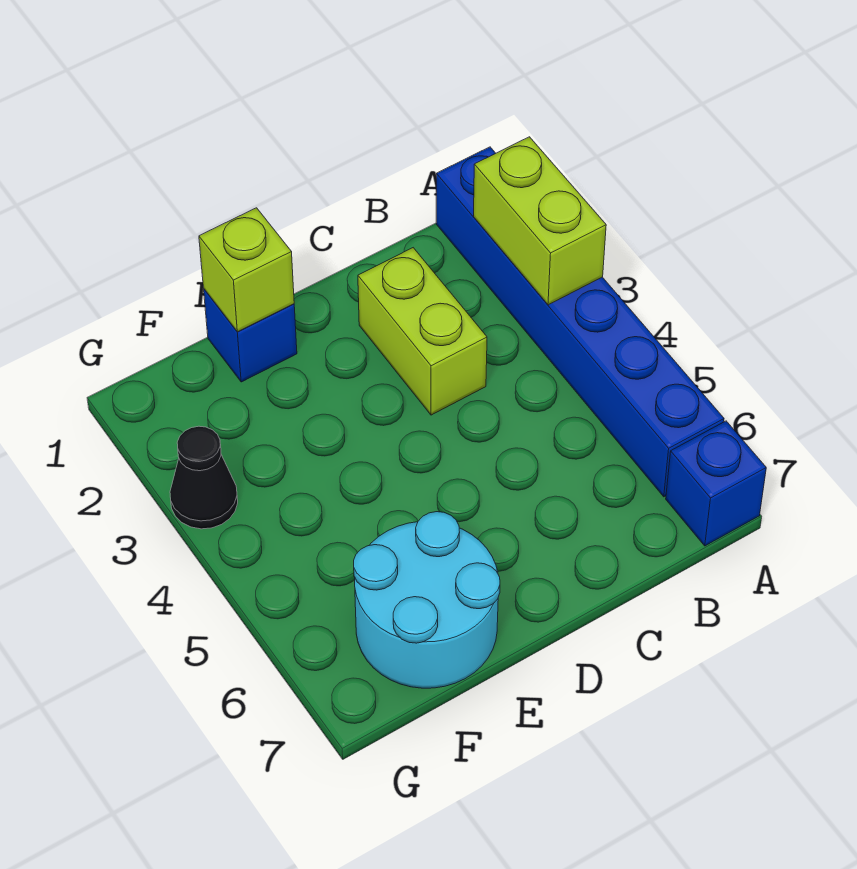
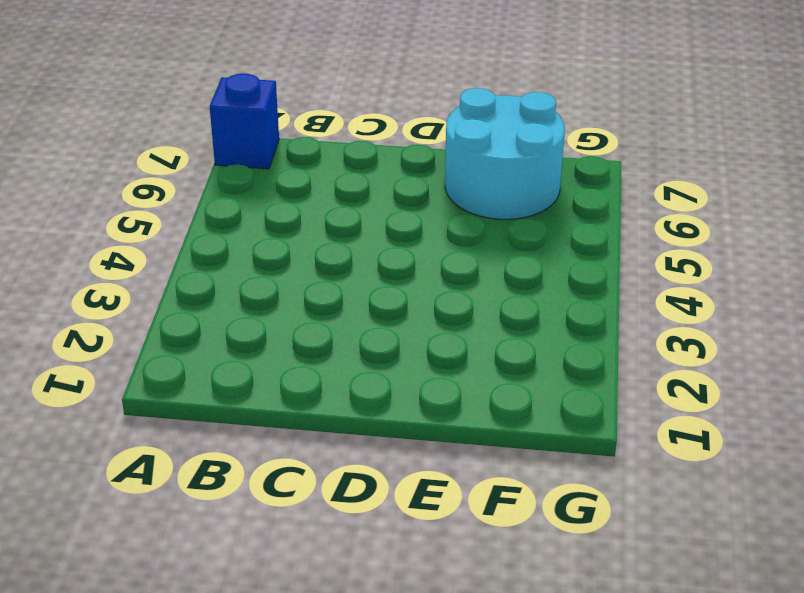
none -> blue 1x6 brick [436,147,724,497]
none -> lime 1x2 brick [358,248,487,415]

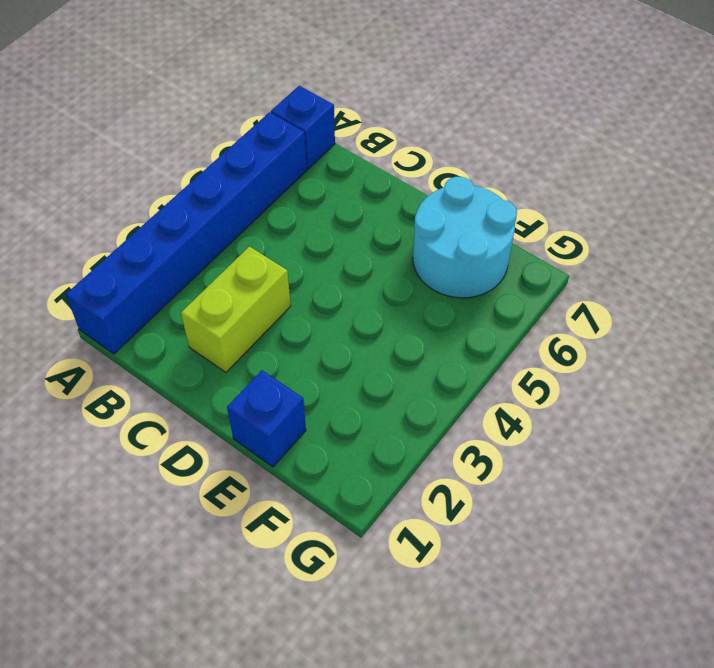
none -> black 1x1 cone [170,426,238,529]
none -> lime 1x2 brick [474,137,606,305]

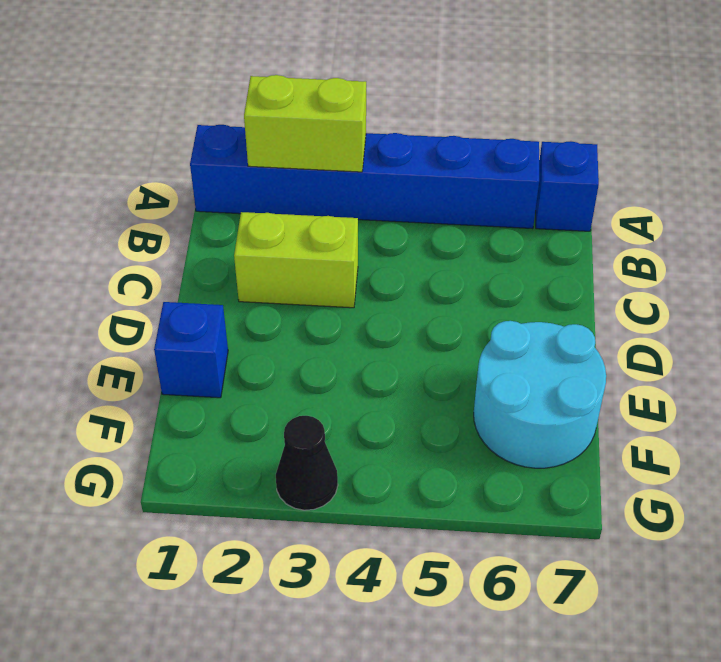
none -> lime 1x1 brick [199,208,294,332]

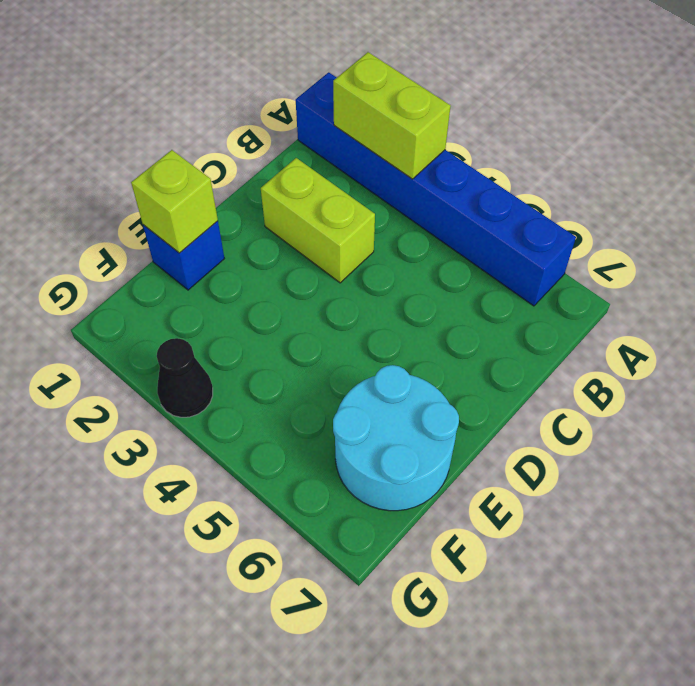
none -> blue 1x1 brick [666,421,766,546]

